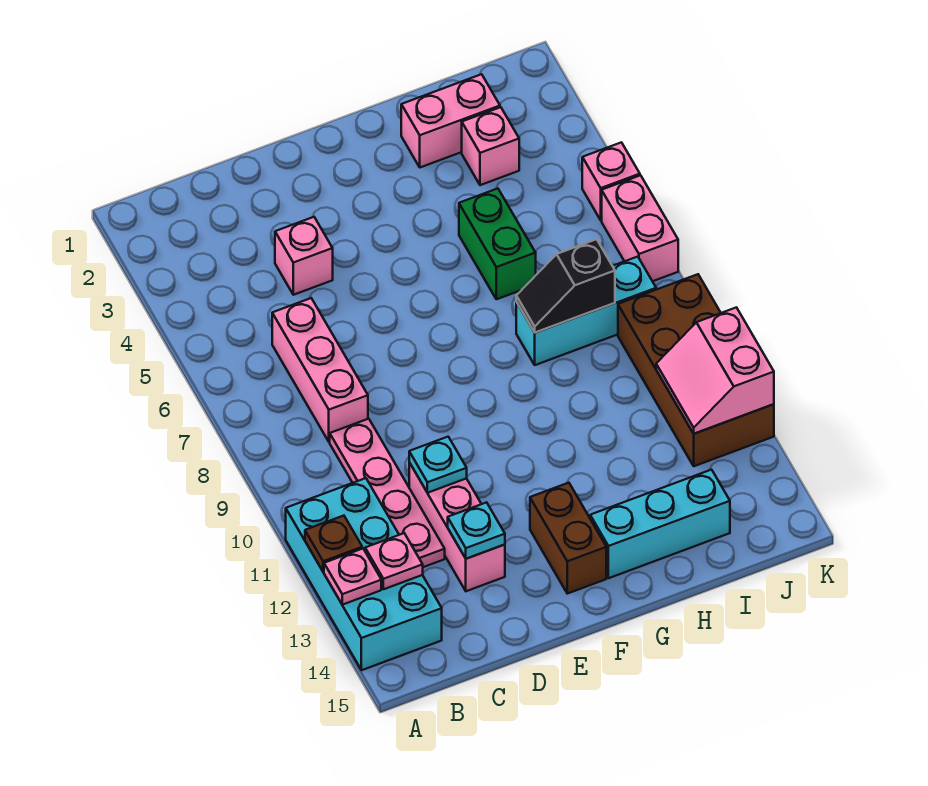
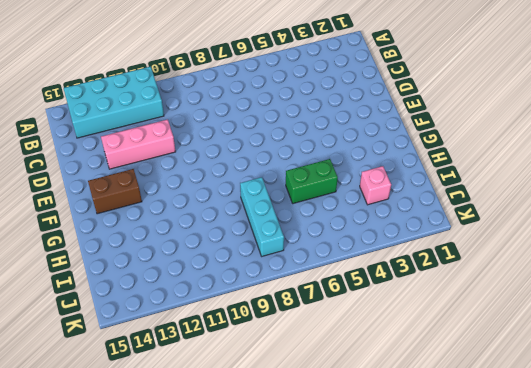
none -> pink 1x3 brick [272,298,368,442]
none -> pink 1x4 plate [330,419,445,567]
none -> pink 1x1 brick [275,217,333,295]

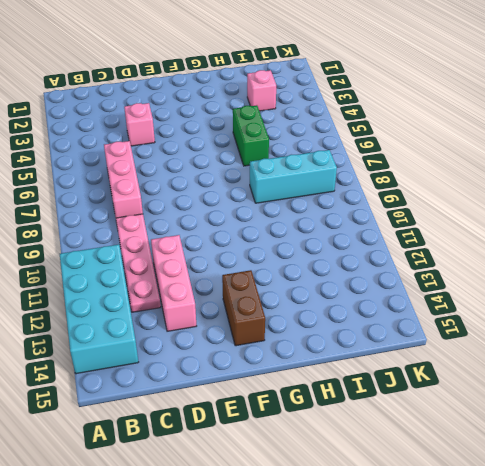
none -> cyan 1x3 brick [590,470,730,578]
none -> pink 1x2 brick [401,74,500,167]
none -> brown 2x4 brick [618,274,774,466]

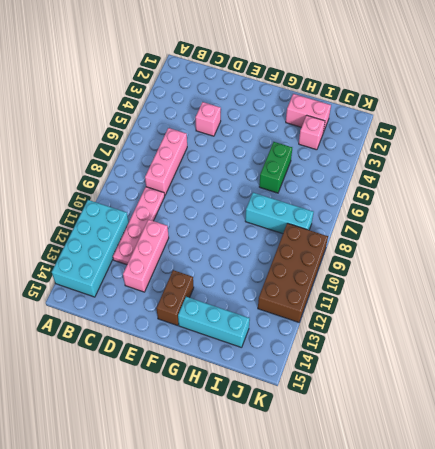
none -> pink 1x1 brick [582,142,640,220]
none -> pink 1x2 brick [602,175,678,281]
none -> brown 1x1 plate [305,516,362,572]

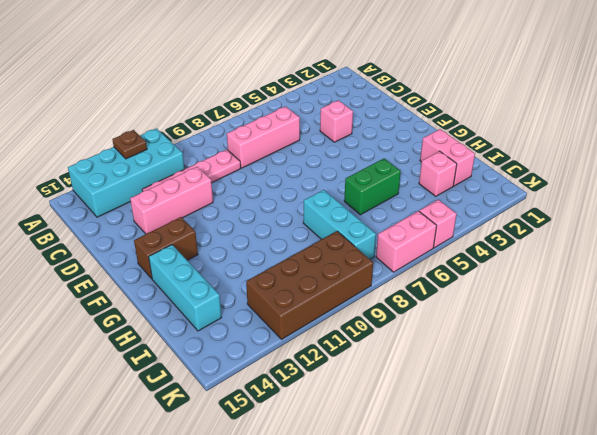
none -> pink 1x1 plate [324,548,381,605]
none -> pink 1x1 plate [365,533,423,589]
none -> cyan 1x1 plate [409,437,467,493]

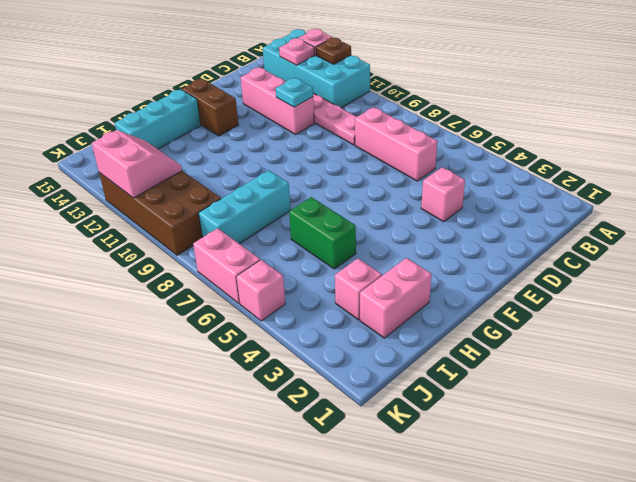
none -> cyan 1x1 plate [448,502,505,559]
none -> black 1x2 slope [516,239,615,333]

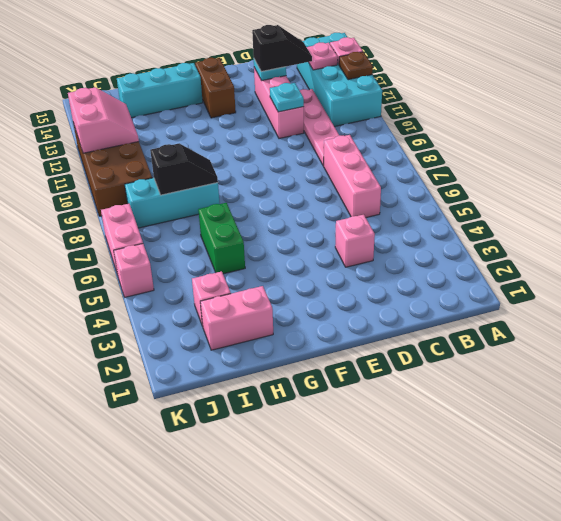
black 1x2 slope [252,25,312,72] -> none

